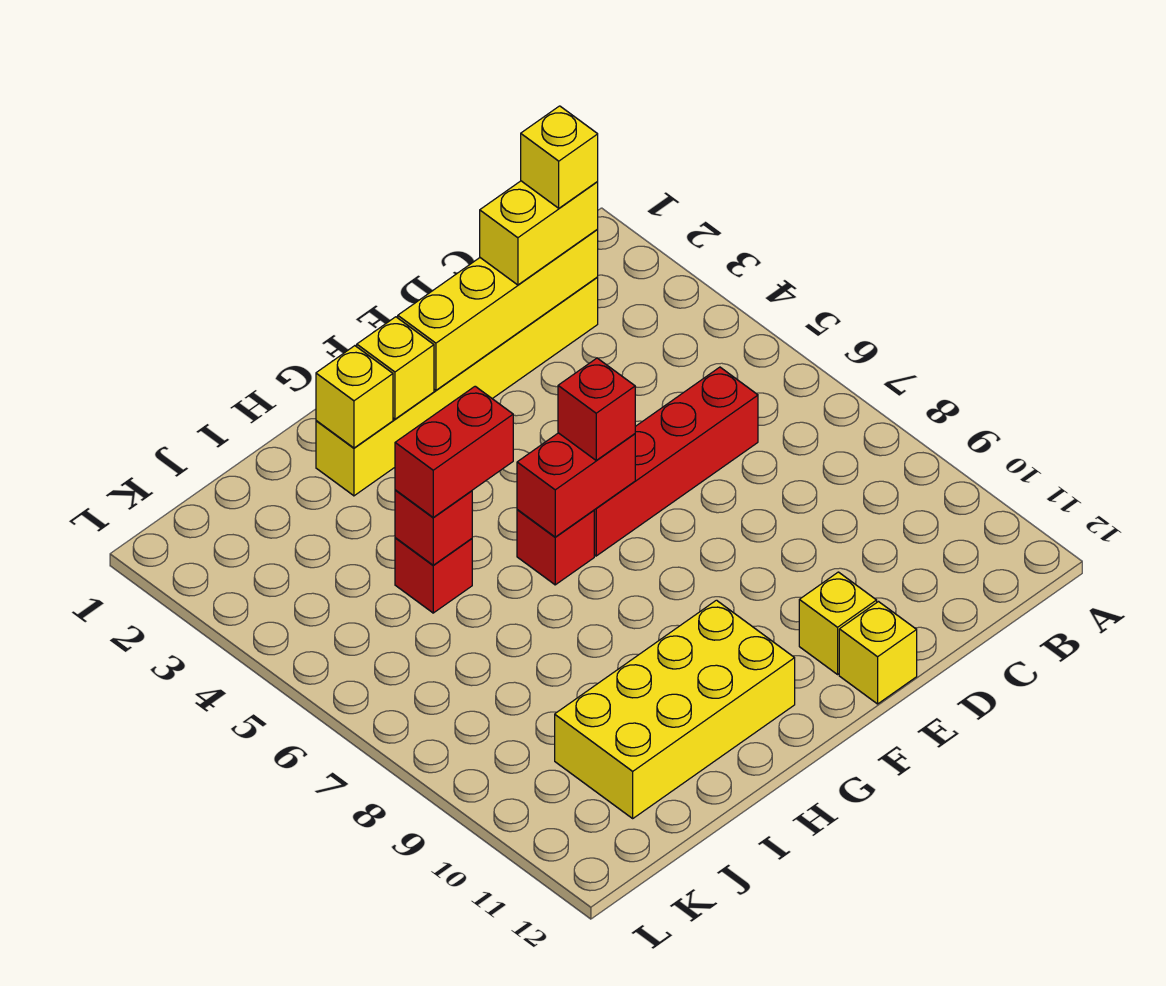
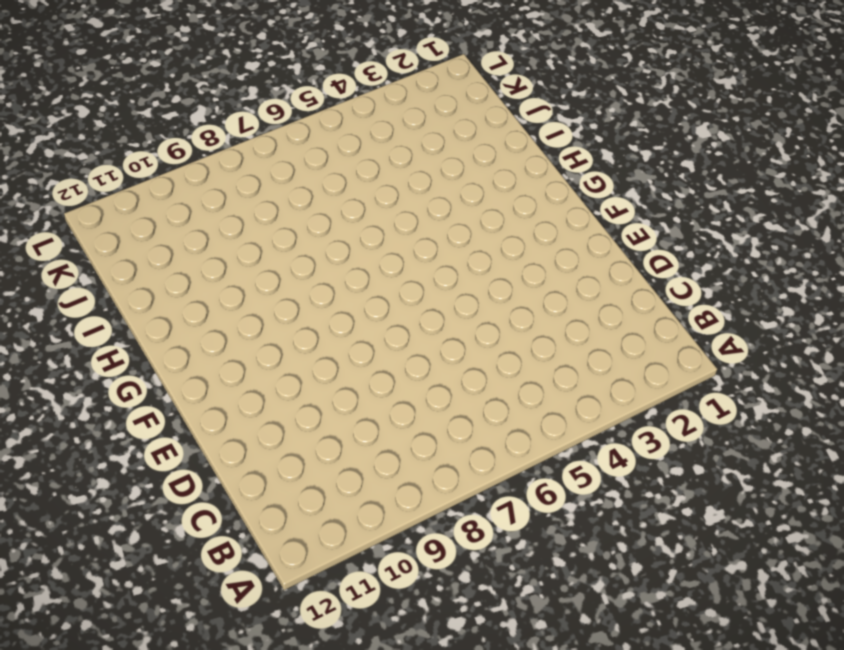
none -> yellow 1x6 brick [316,277,598,496]
none -> red 1x4 brick [594,367,758,556]
none -> yellow 1x1 brick [799,572,877,674]

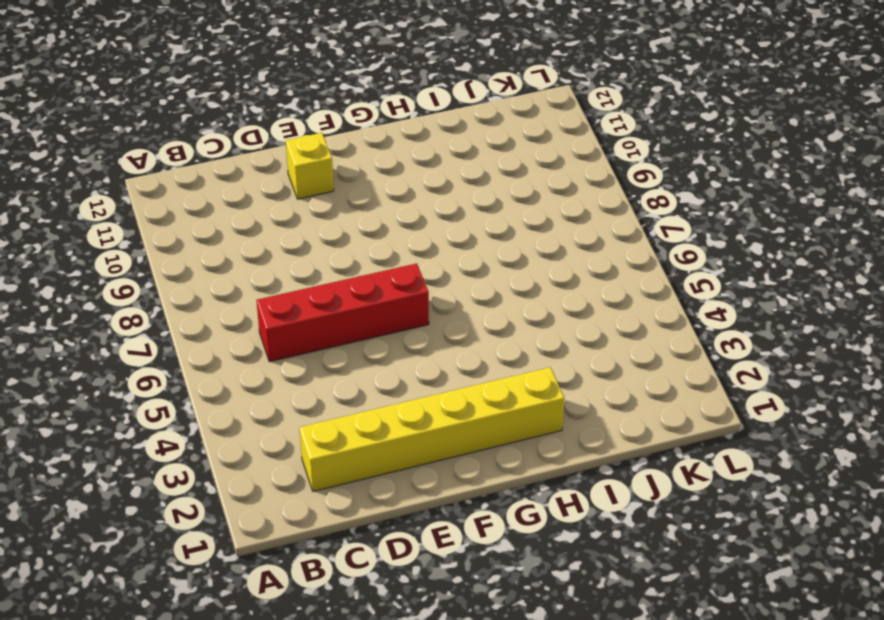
none -> yellow 1x1 brick [839,602,917,704]
none -> red 1x1 brick [517,510,594,585]
none -> yellow 2x4 brick [555,600,795,818]

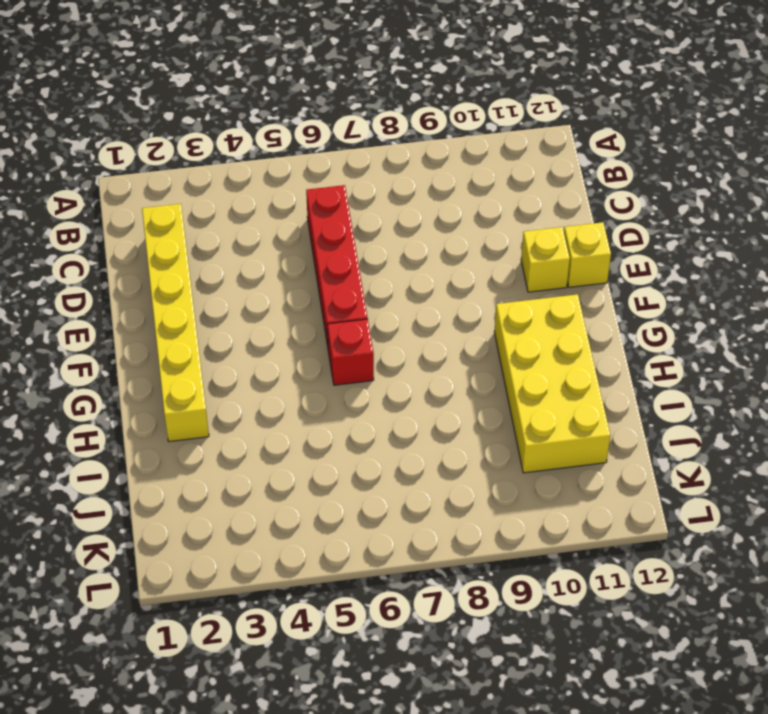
none -> red 1x1 brick [395,538,472,613]
none -> yellow 1x4 brick [398,230,598,390]
none -> red 1x2 brick [517,433,635,537]

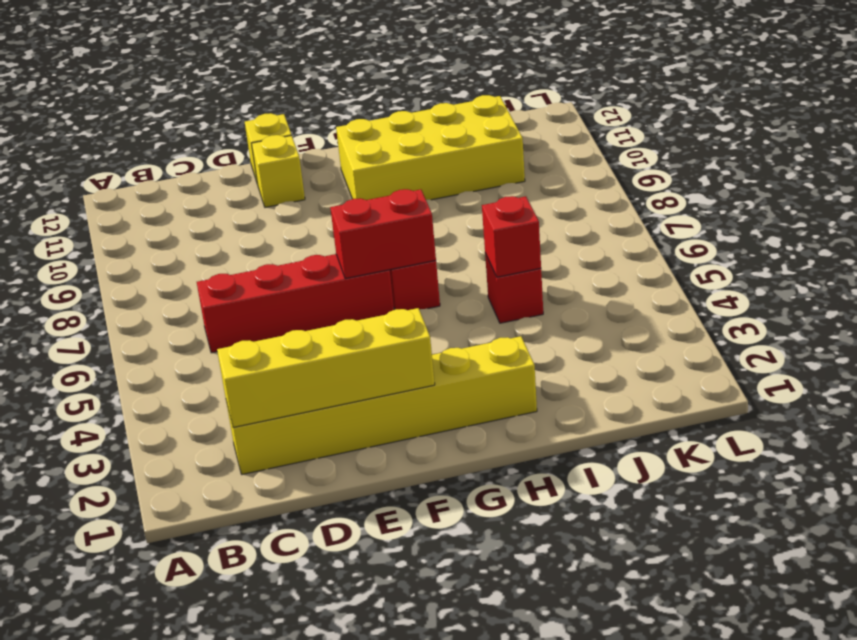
none -> yellow 1x1 brick [357,317,434,419]
none -> yellow 1x1 brick [316,346,393,448]
none -> yellow 1x2 brick [480,181,598,285]

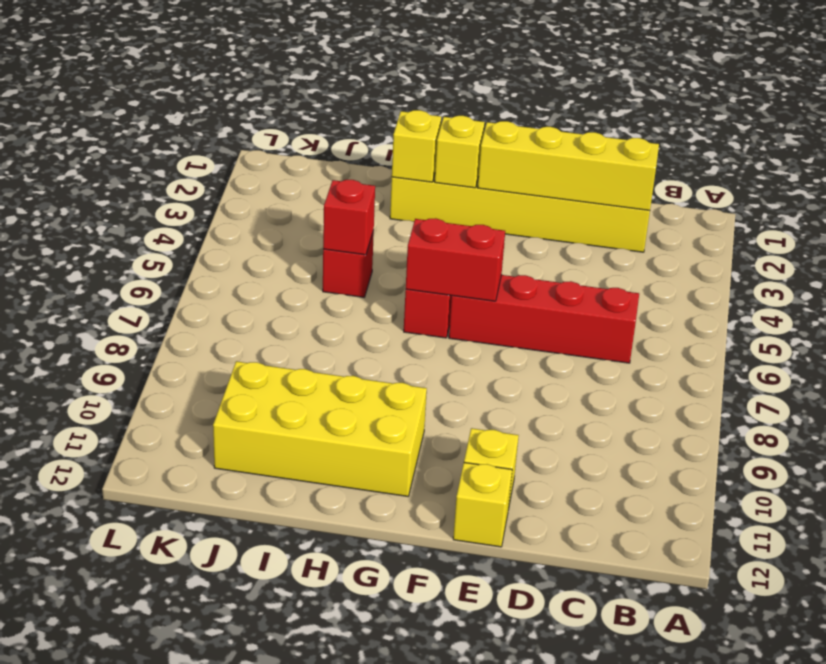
none -> yellow 1x2 brick [480,181,598,285]
none -> red 1x1 brick [558,358,635,461]
none -> red 1x2 brick [395,386,513,518]

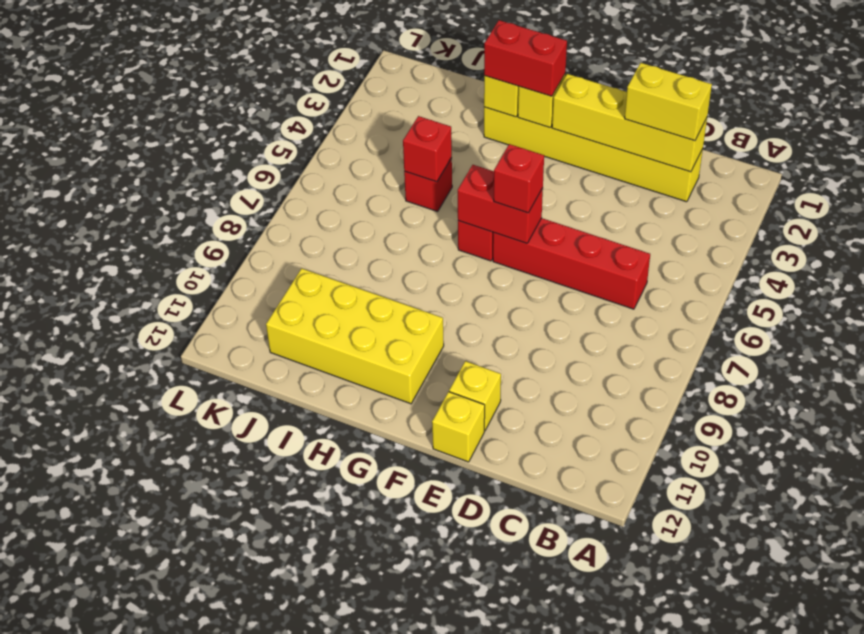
red 1x2 brick [484,20,567,96] -> red 1x2 brick moved to [395,386,513,518]
none -> yellow 1x1 brick [521,106,598,208]

